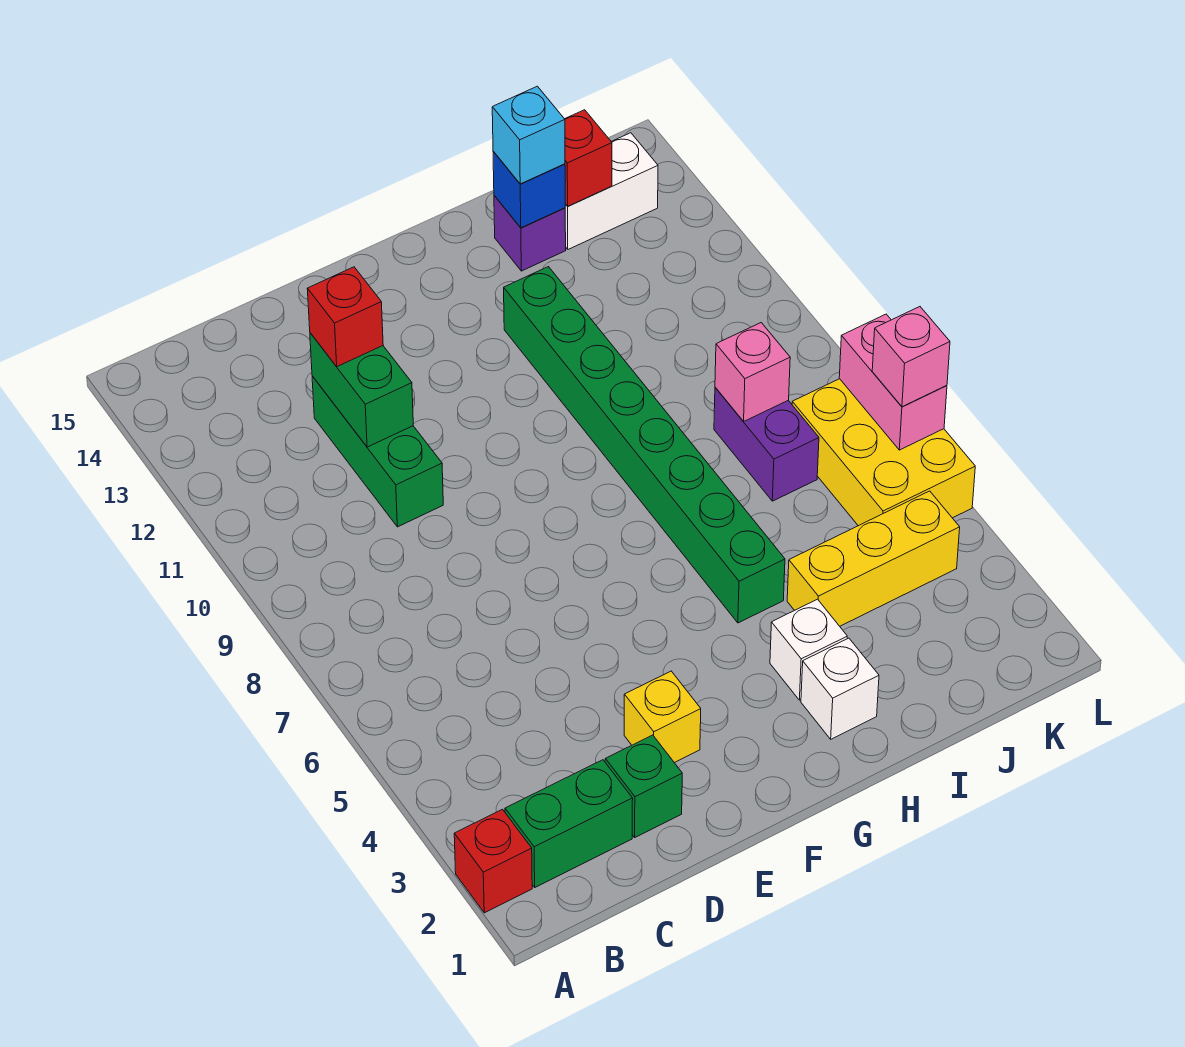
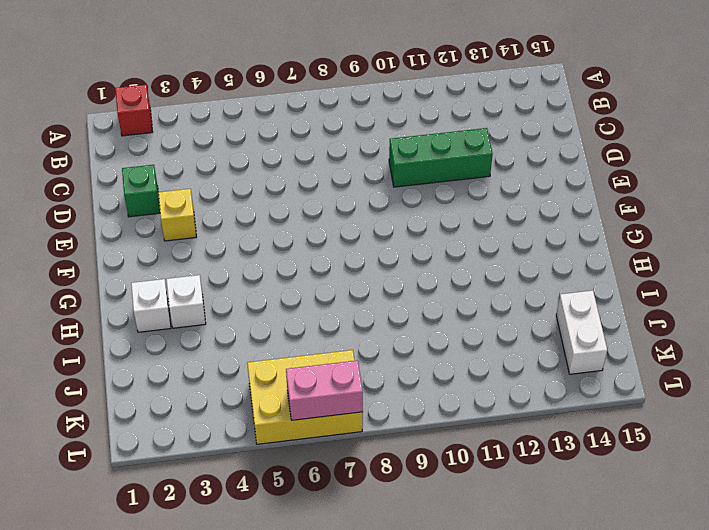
none -> green 1x2 brick [505,760,633,887]
none -> green 1x8 brick [504,267,785,623]
none -> yellow 1x3 brick [787,491,960,626]

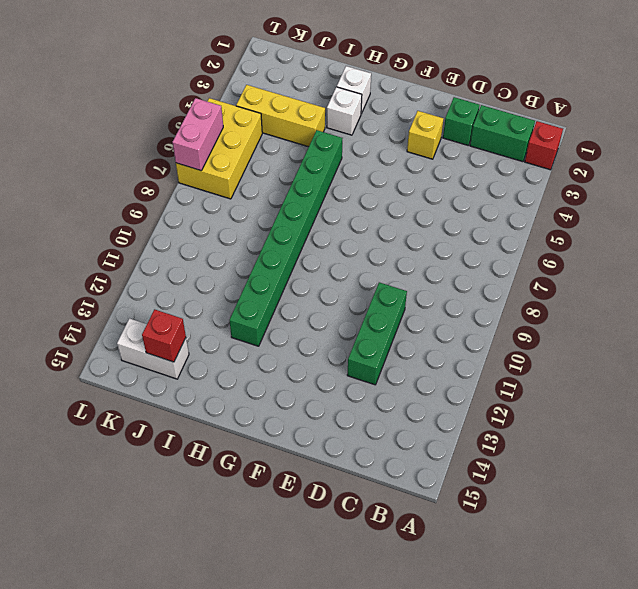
none -> purple 1x1 brick [494,196,566,271]
none -> purple 1x2 brick [714,387,819,501]
none -> green 1x2 brick [310,333,413,447]

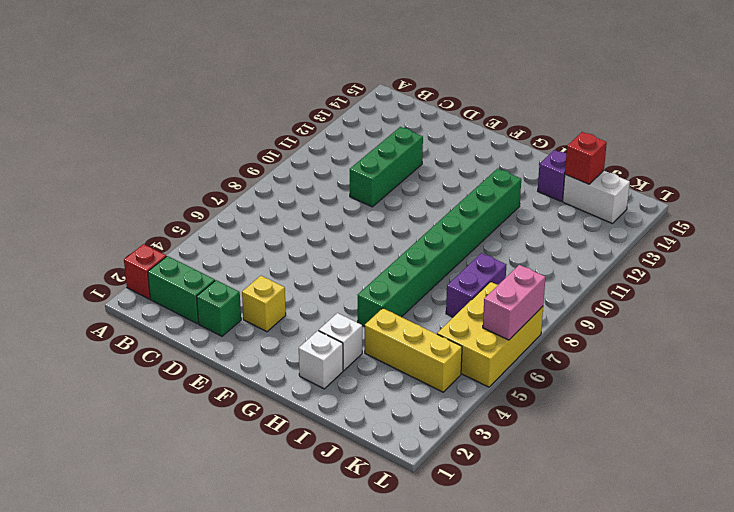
none -> green 1x2 brick [310,333,413,447]
none -> blue 1x1 brick [493,152,565,228]
none -> pink 1x1 brick [715,323,790,422]

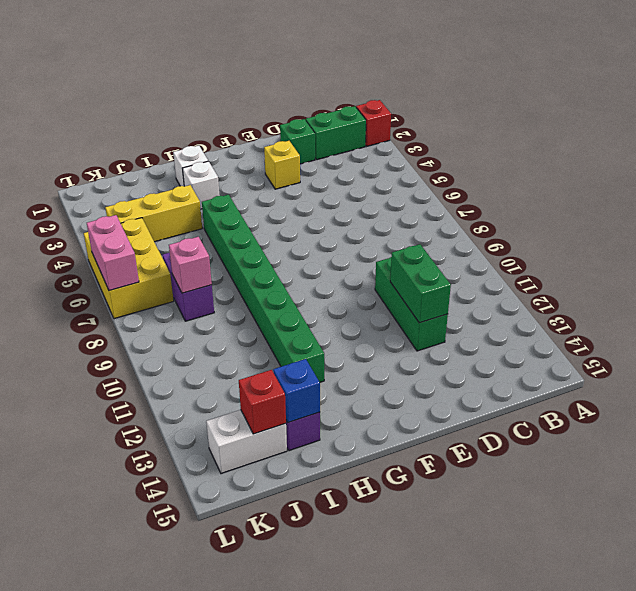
none -> red 1x1 brick [307,267,383,367]
none -> cyan 1x1 brick [492,86,565,184]
none -> pink 1x1 brick [872,307,950,407]

